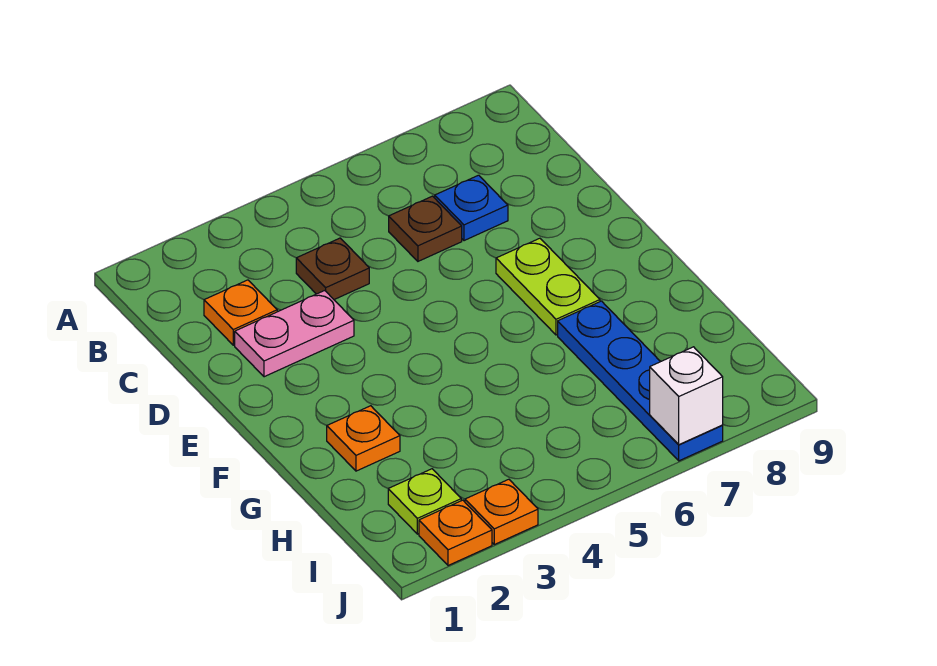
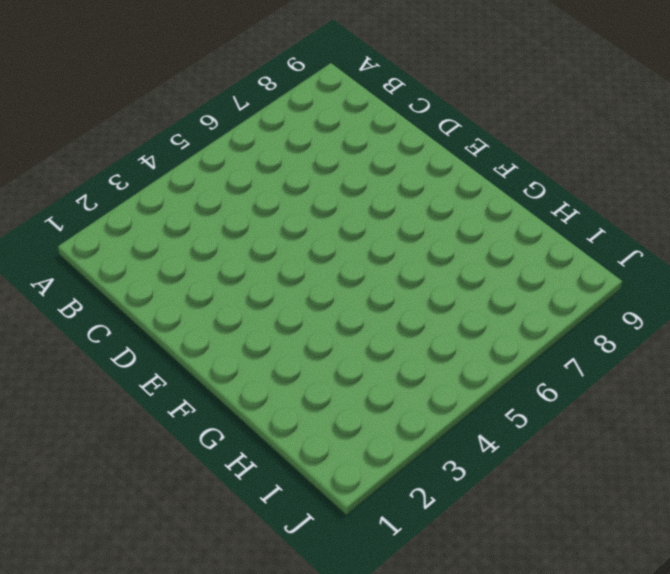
none -> orange 1x1 plate [204,280,277,345]
none -> brown 1x1 plate [296,238,369,300]
none -> brown 1x1 plate [389,196,462,261]

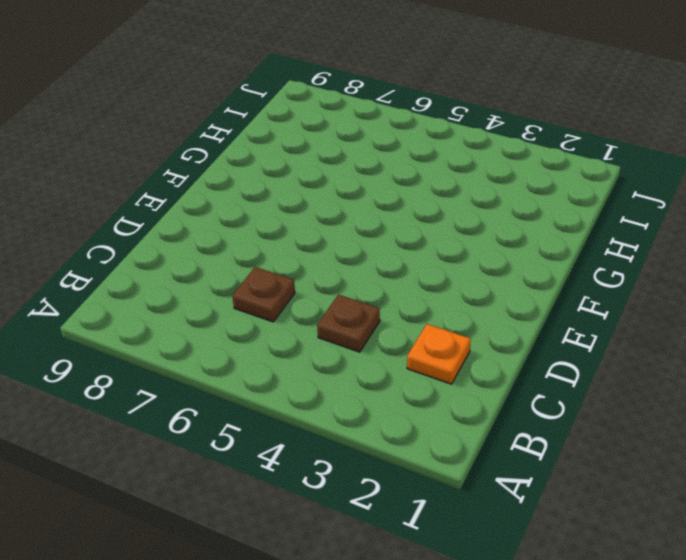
none -> blue 1x1 plate [435,175,508,241]
none -> pink 1x2 plate [235,291,354,377]
none -> lime 1x2 plate [496,238,600,335]

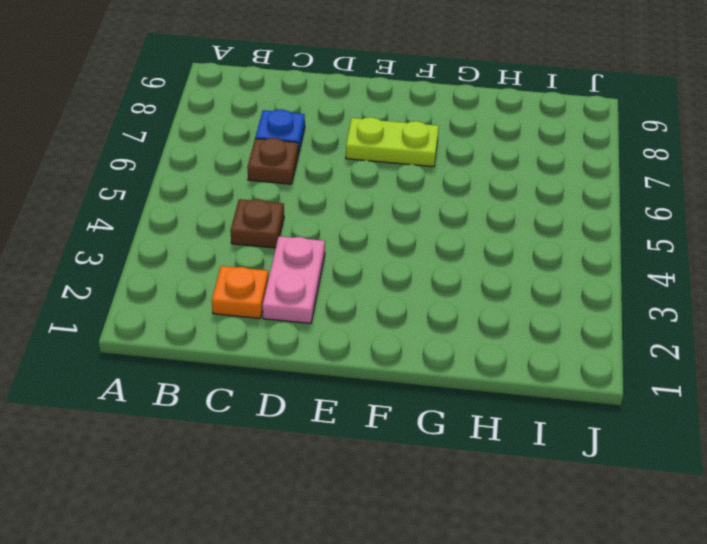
none -> orange 1x1 plate [327,406,400,471]
none -> blue 1x4 plate [558,301,723,461]
none -> lime 1x1 plate [388,469,461,534]

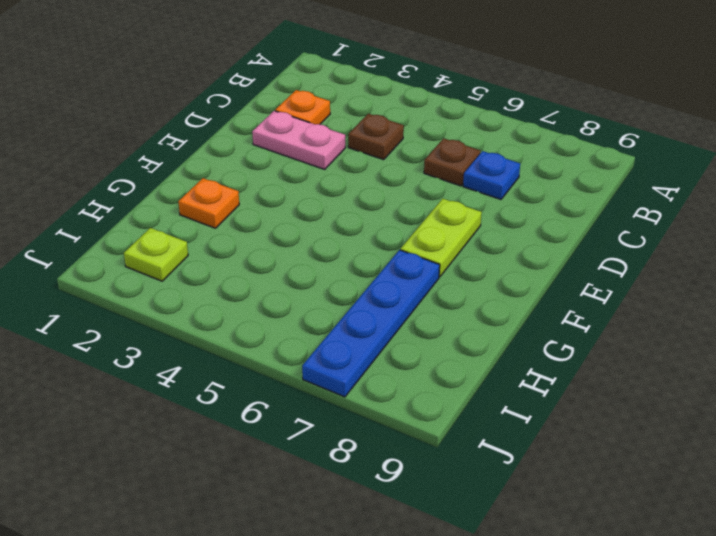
none -> orange 1x1 plate [419,500,492,566]
none -> orange 1x1 plate [465,479,538,544]
none -> white 1x1 brick [650,347,723,445]

